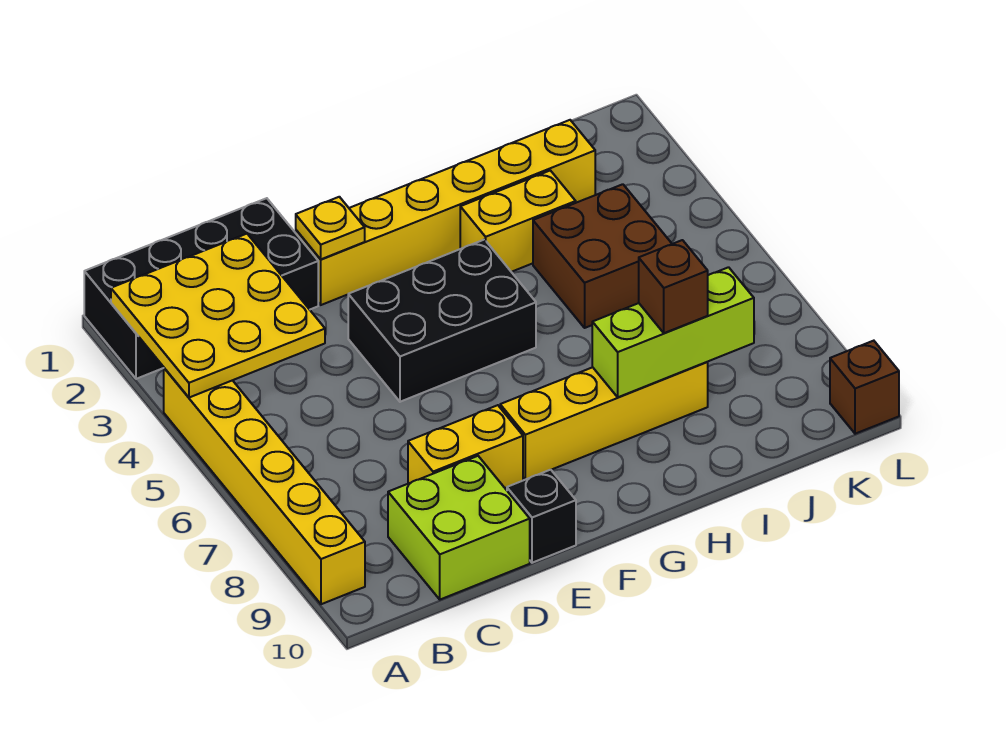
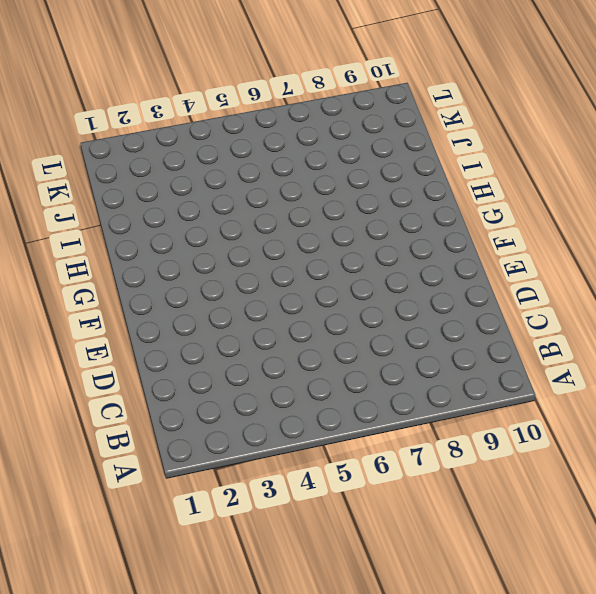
none -> black 2x4 brick [84,198,318,379]
none -> yellow 1x6 brick [164,368,365,604]
none -> lime 2x2 brick [388,456,530,600]

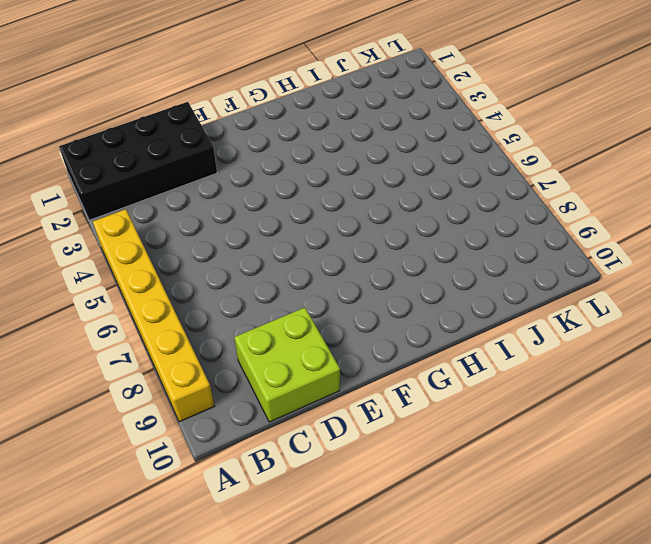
none -> yellow 1x2 brick [408,405,523,488]
none -> yellow 1x6 brick [296,120,595,305]
none -> black 2x3 brick [348,240,536,402]

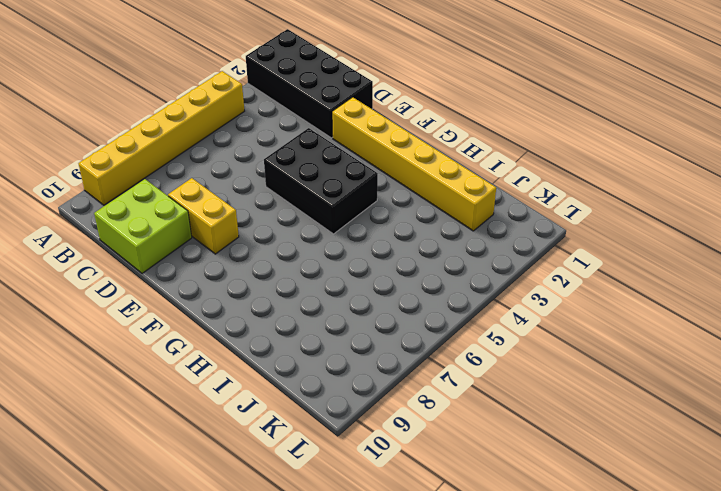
none -> black 1x1 brick [507,470,576,563]
none -> yellow 1x4 brick [500,362,708,479]
none -> yellow 1x2 brick [460,170,576,272]

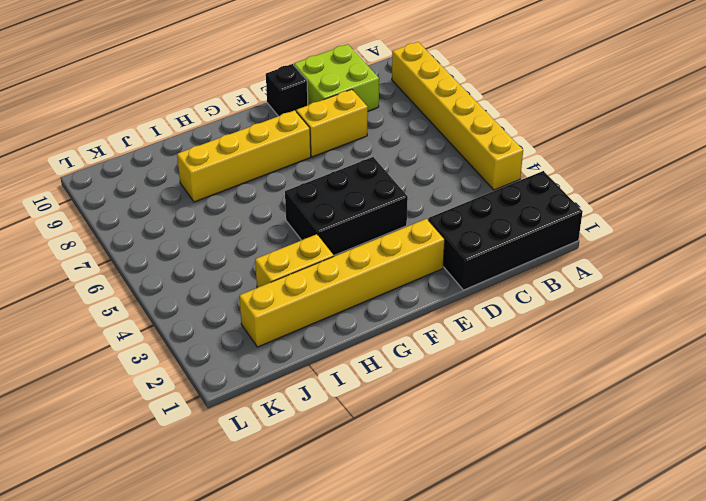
none -> brown 2x2 brick [533,184,672,328]
none -> brown 1x1 brick [830,341,899,434]
none -> yellow 3x3 plate [111,234,325,398]

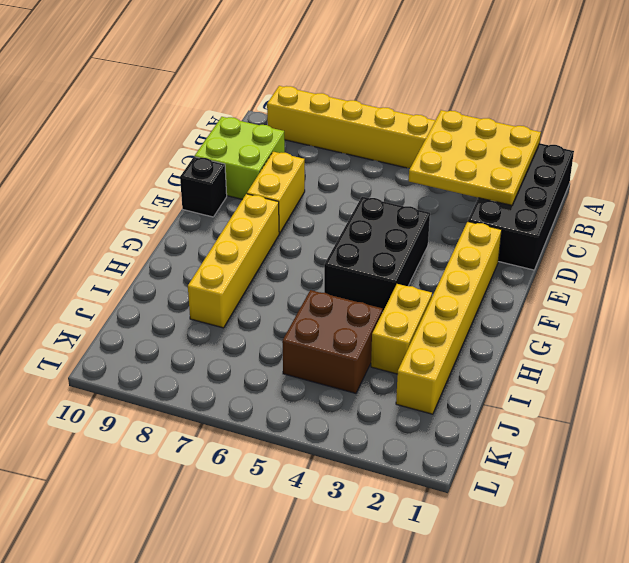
none -> brown 1x1 brick [830,341,899,434]
none -> yellow 1x1 plate [296,197,365,259]
none -> lime 1x3 brick [592,267,754,397]

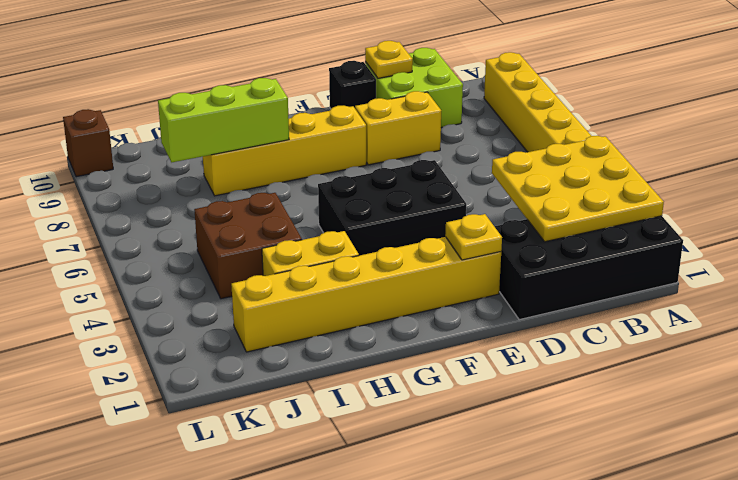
yellow 1x1 plate [365,41,413,78] -> none
none -> brown 1x1 brick [639,240,708,333]

